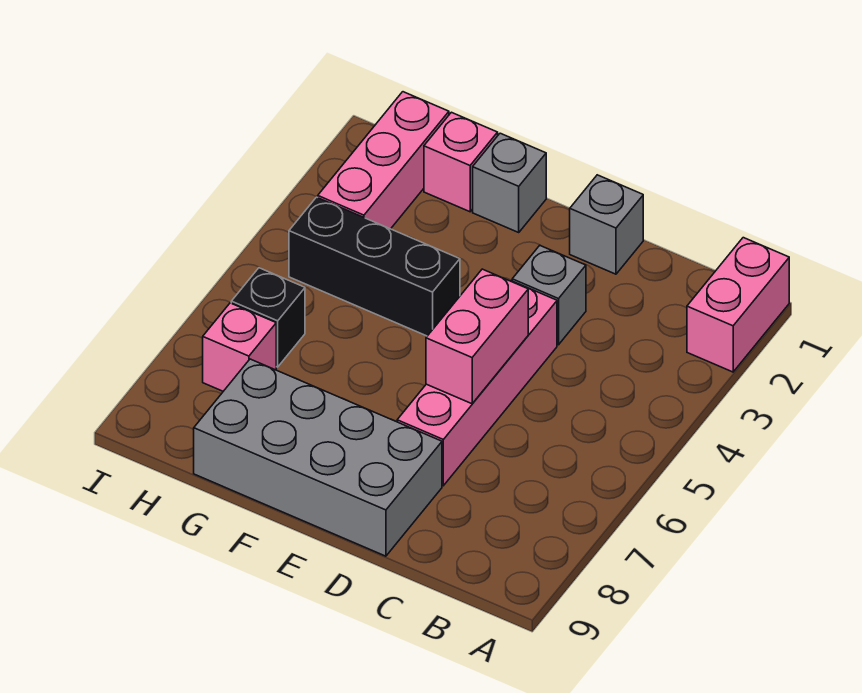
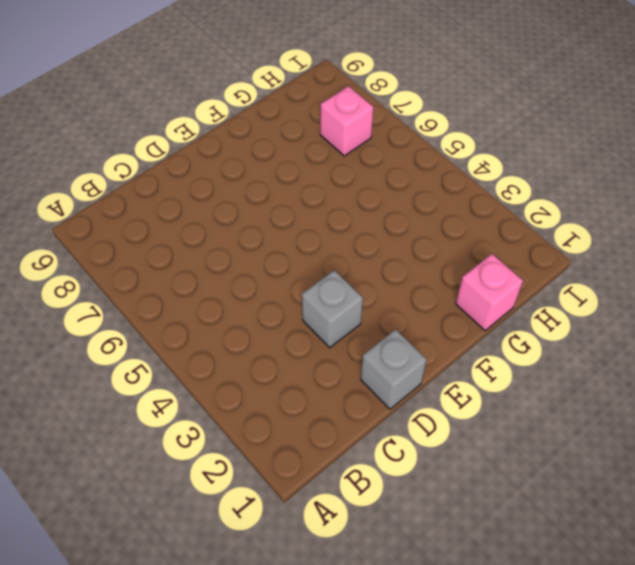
none -> pink 1x2 brick [687,238,789,372]
none -> pink 1x4 brick [397,281,557,486]
none -> grey 2x4 brick [194,359,442,556]

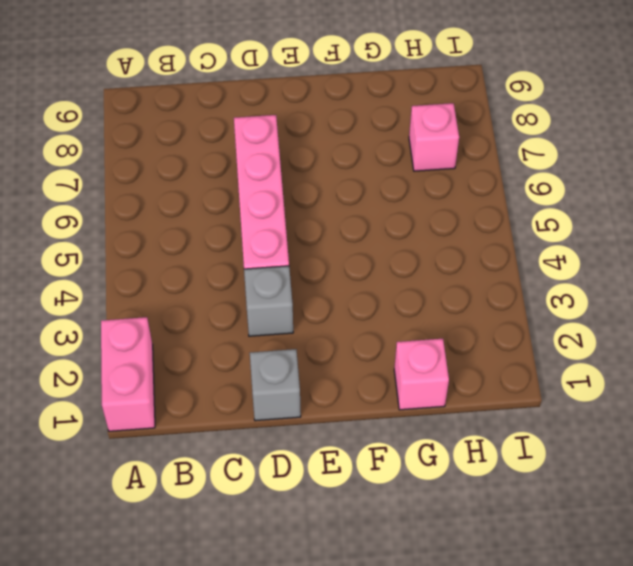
none -> grey 2x4 brick [194,359,442,556]
none -> grey 1x1 brick [473,133,546,232]
none -> black 1x3 brick [289,197,460,336]

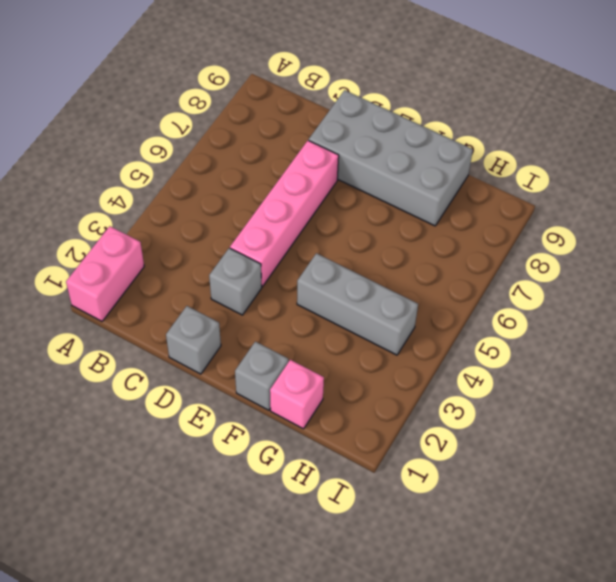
grey 1x3 brick [297,253,418,355] -> black 1x3 brick [289,197,460,336]
none -> pink 1x3 brick [318,92,449,229]
none -> black 1x1 brick [231,268,305,367]
none -> pink 1x1 brick [203,303,276,391]

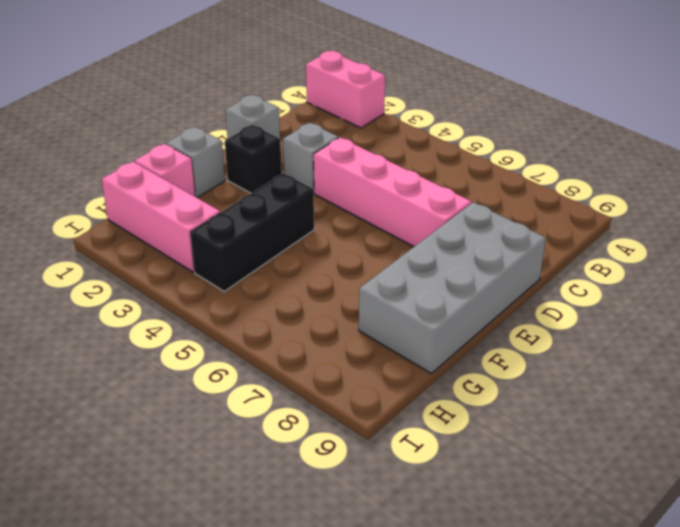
black 1x1 brick [225,125,282,193] -> black 1x1 brick moved to [231,268,305,367]
none -> pink 1x1 brick [203,303,276,391]
none -> pink 1x2 brick [426,269,528,404]

